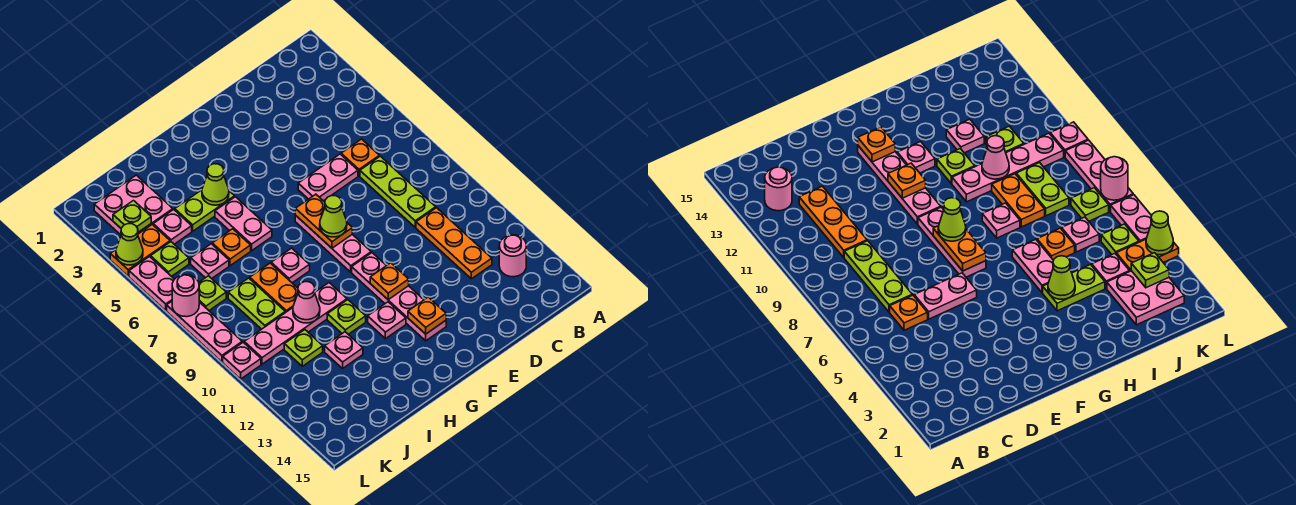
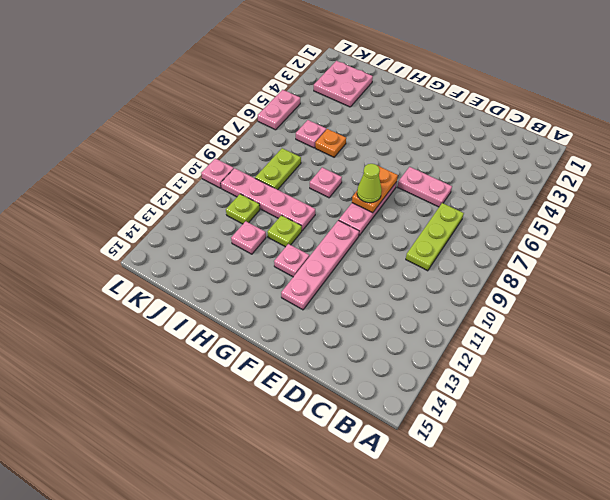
none -> pink 1x1 round brick [499,235,526,277]
none -> orange 1x1 plate [341,139,379,176]
none -> orange 1x3 plate [416,208,492,279]
none -> lime 1x2 plate [175,190,235,231]

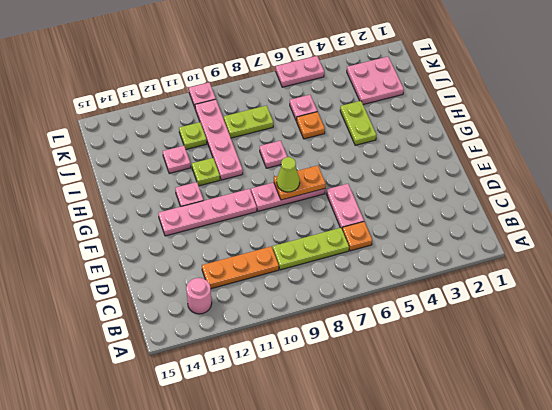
none -> pink 1x2 plate [215,197,272,251]
none -> orange 1x2 plate [250,263,298,313]
none -> pink 1x1 plate [153,210,192,244]
none -> orange 1x2 plate [110,224,170,276]

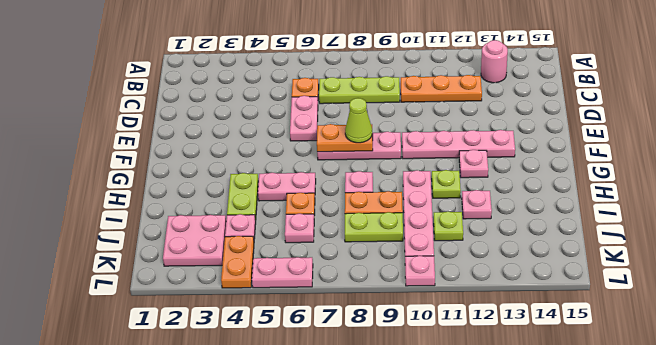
none -> lime 1x1 plate [151,242,189,276]
none -> lime 1x1 plate [199,276,226,310]
none -> pink 1x3 plate [167,302,242,362]
none -> orange 1x1 plate [370,263,409,300]

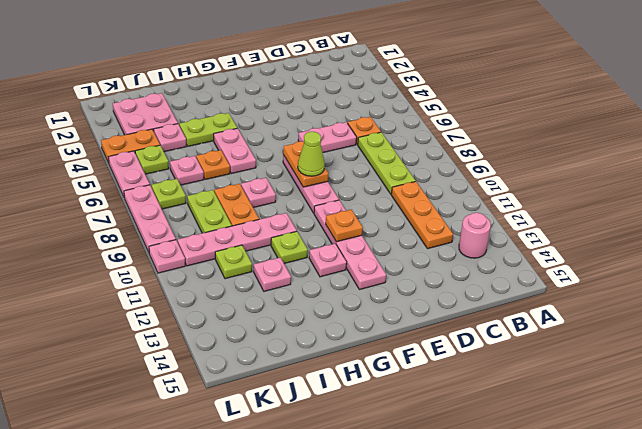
none -> orange 1x1 plate [408,297,446,334]
none -> lime 1x1 cone [202,164,229,205]
none -> pink 1x1 cone [293,282,320,323]
none -> lime 1x1 plate [113,201,151,232]

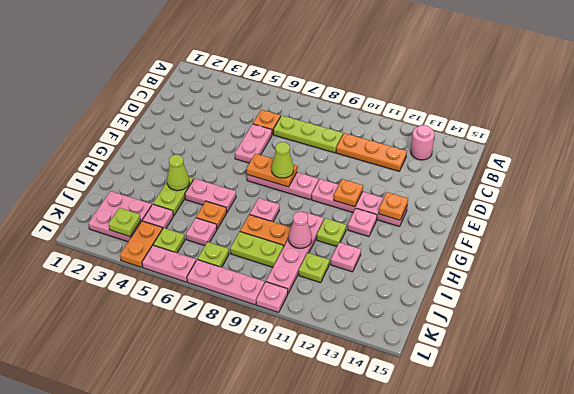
none -> lime 1x1 cone [116,224,143,265]
none -> pink 1x1 round brick [172,275,199,317]

